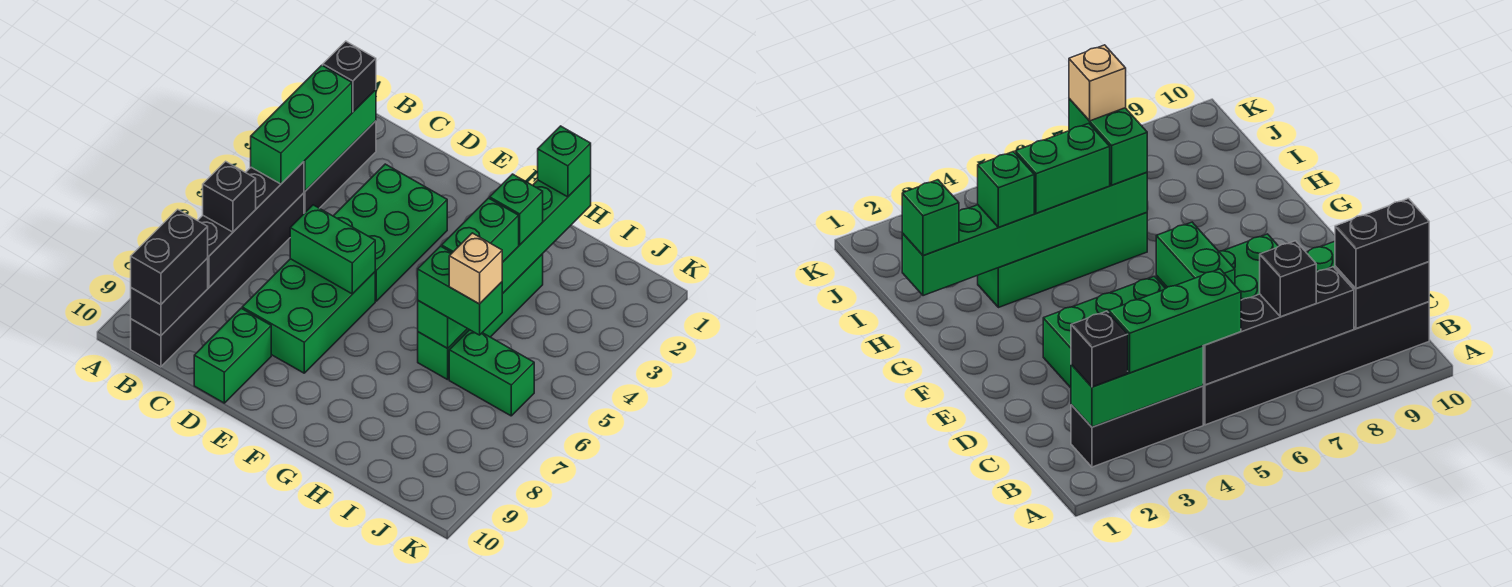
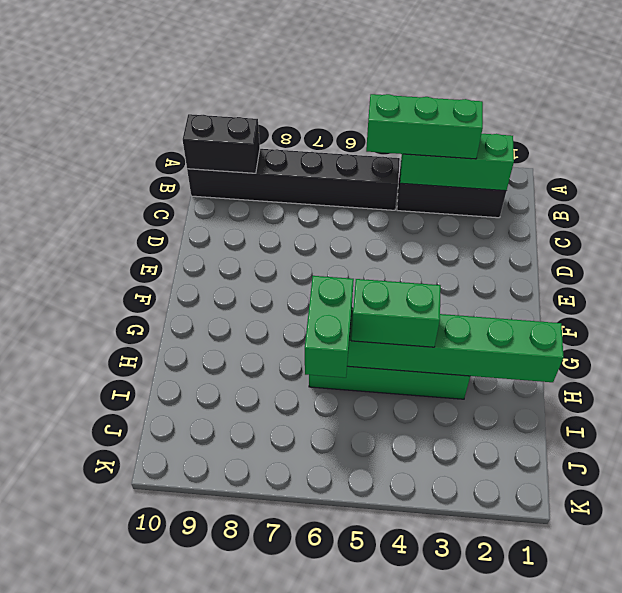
none -> green 2x3 brick [334,164,447,301]
none -> green 2x3 brick [242,259,375,373]
none -> green 1x2 brick [194,308,271,403]

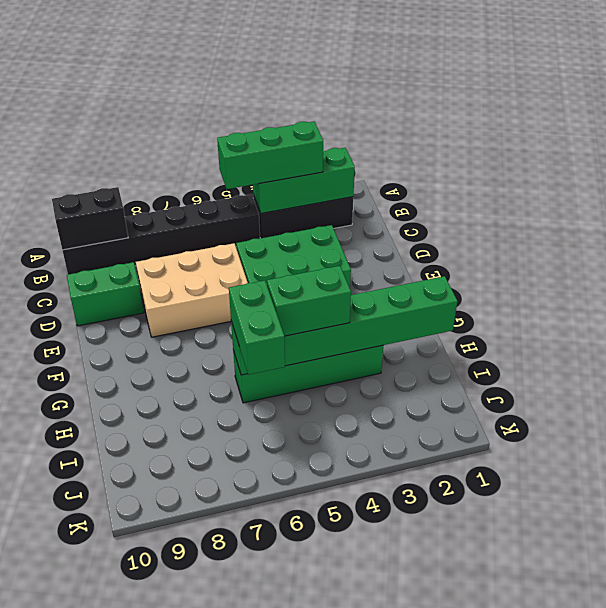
tan 2x3 brick [136,243,248,337] -> green 2x3 brick [242,259,375,373]
none -> green 1x2 brick [449,330,534,416]
none -> black 1x4 brick [198,162,304,287]
none -> green 1x2 brick [290,205,375,294]

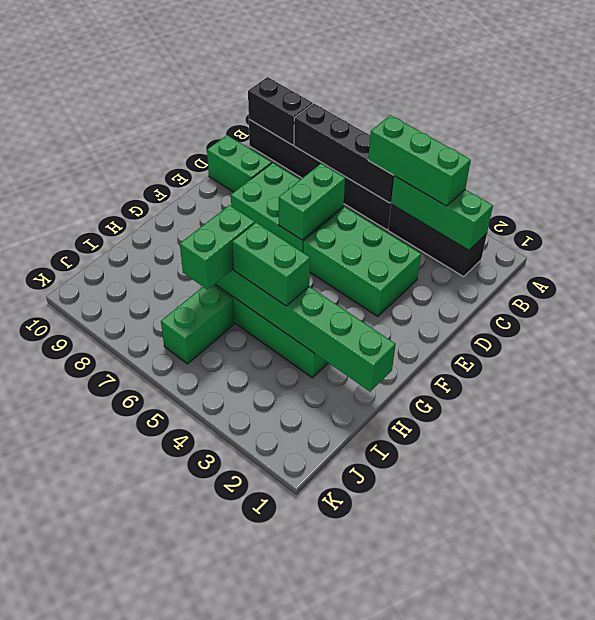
none -> black 1x1 brick [323,41,376,112]
none -> black 1x1 brick [203,161,256,232]
none -> black 1x2 brick [131,209,208,304]

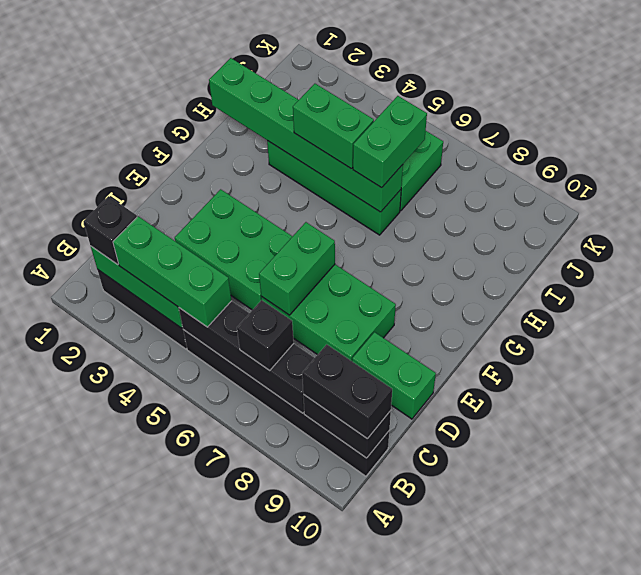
none -> green 1x1 brick [538,126,591,197]
none -> green 1x1 brick [490,174,543,245]
none -> tan 1x1 brick [449,233,502,304]

